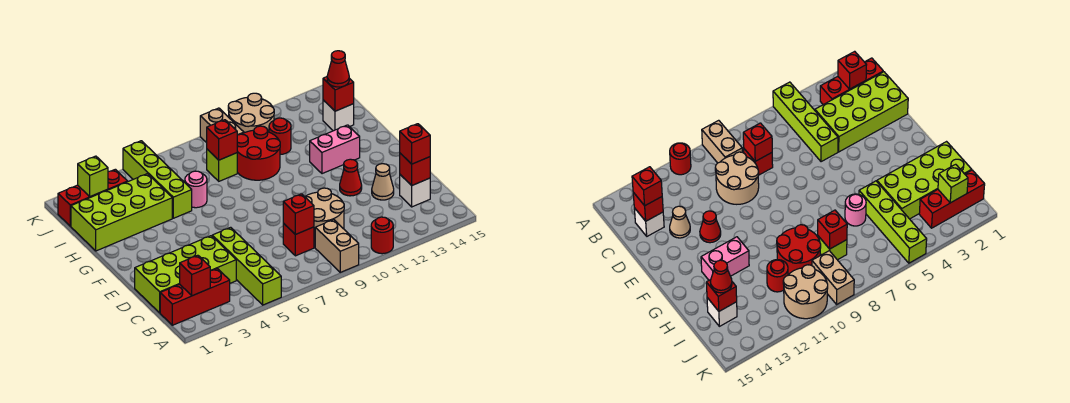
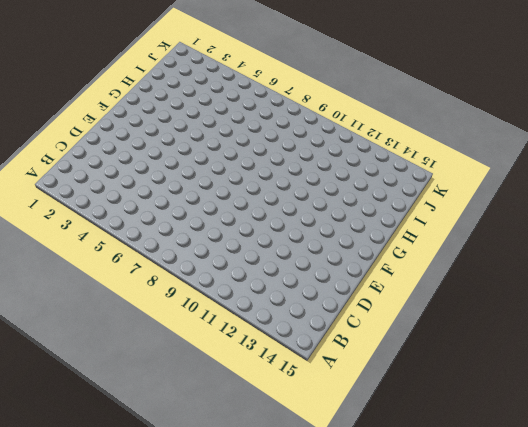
none -> lime 1x4 brick [212,227,281,305]
none -> tan 1x2 brick [315,220,359,272]
none -> red 1x1 round brick [371,217,393,254]

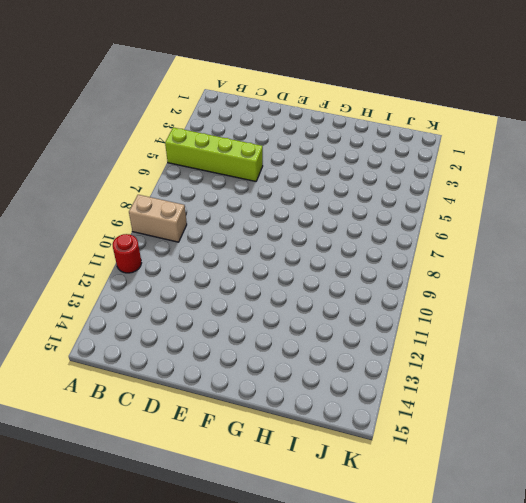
none -> red 1x3 brick [160,269,230,325]
none -> lime 2x4 brick [135,236,236,313]
none -> red 1x1 brick [283,223,314,256]

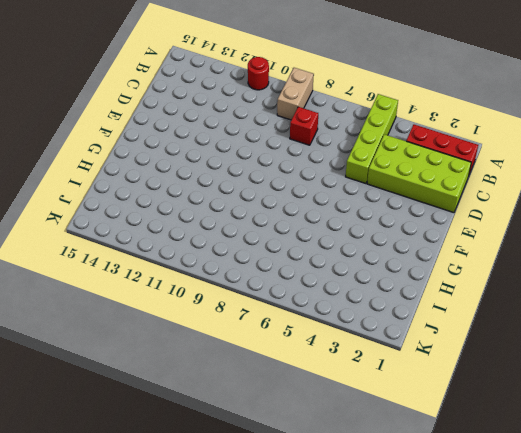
none -> tan 2x2 round brick [304,188,344,242]
none -> white 1x1 brick [400,175,430,207]
none -> tan 1x1 cone [372,164,394,200]

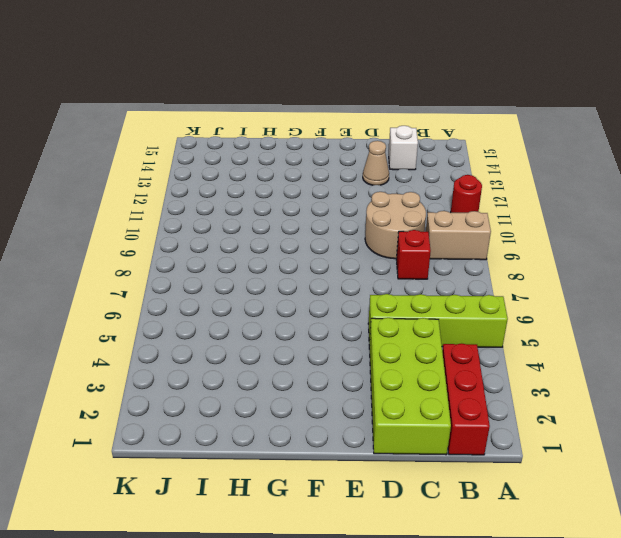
none -> red 1x1 cone [340,159,362,196]
none -> pink 1x2 brick [310,125,360,174]
none -> lime 2x4 brick [71,174,172,251]

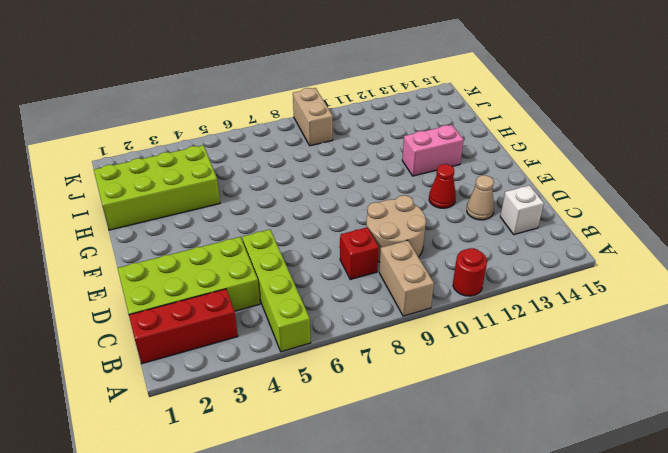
none -> lime 1x4 brick [123,141,192,218]
none -> pink 1x1 round brick [185,171,207,208]
none -> red 2x2 round brick [237,126,280,180]

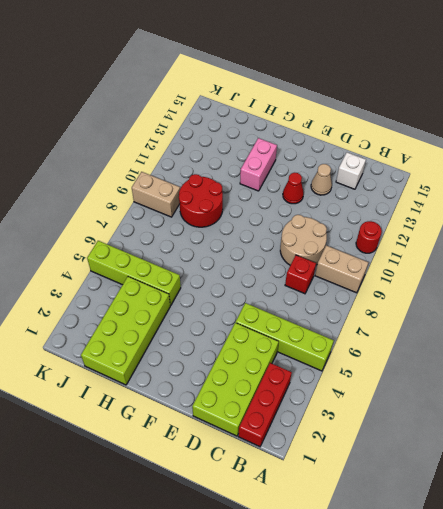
none -> pink 1x1 round brick [185,171,207,208]
none -> lime 1x1 brick [207,149,237,181]
none -> red 1x1 round brick [269,118,291,154]

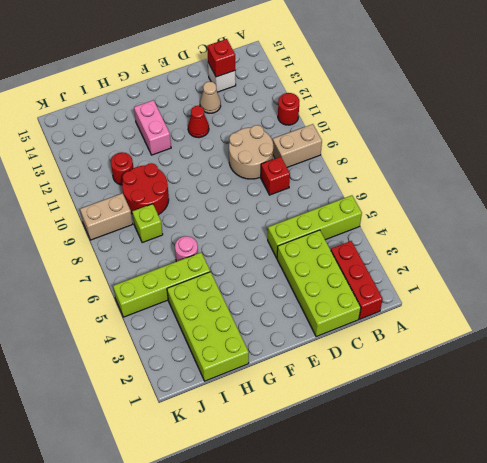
none -> white 1x1 brick [323,100,354,131]
none -> red 1x3 brick [58,169,128,226]
none -> tan 2x2 round brick [228,93,274,133]

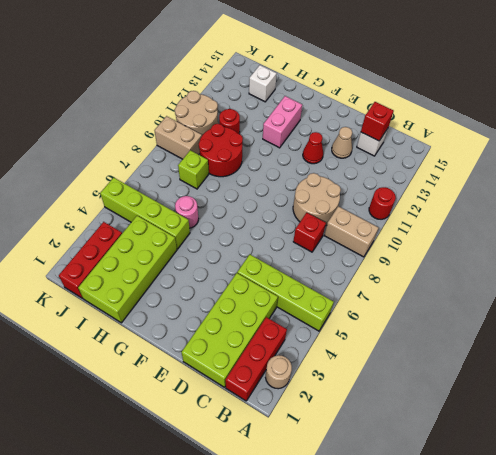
tan 1x1 round brick [266,355,292,389] -> none
none -> red 1x1 brick [180,255,211,296]
none -> red 1x1 brick [283,194,314,235]
none -> red 1x1 brick [207,120,237,160]

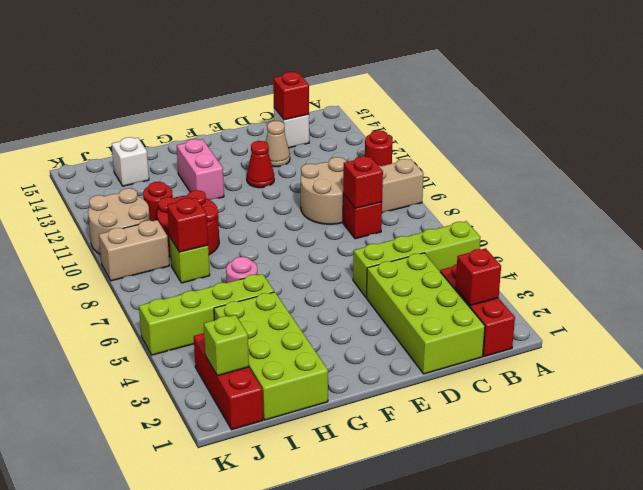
none -> red 1x1 brick [323,77,354,111]
none -> red 1x1 brick [400,124,430,164]
none -> red 1x1 cone [327,51,349,87]

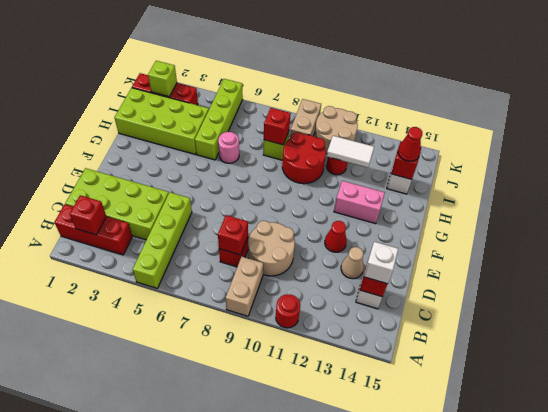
white 1x1 brick [364,242,398,284] -> red 1x1 brick [400,124,430,164]
white 1x2 tile [327,136,374,168] -> none

